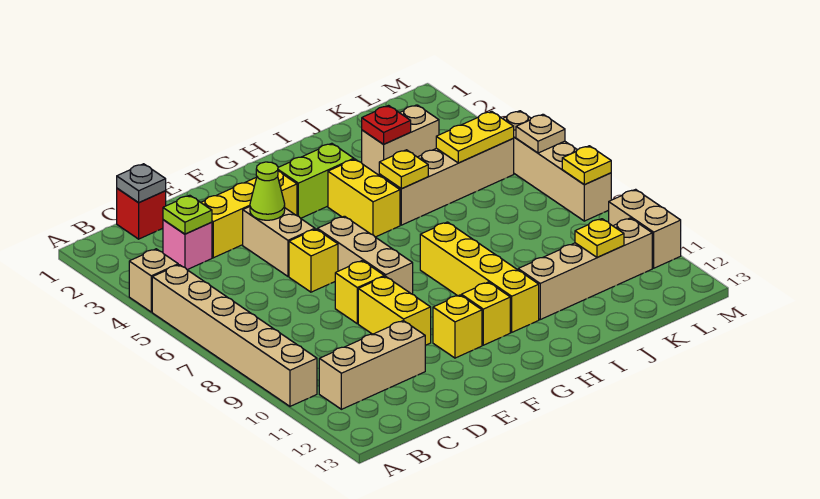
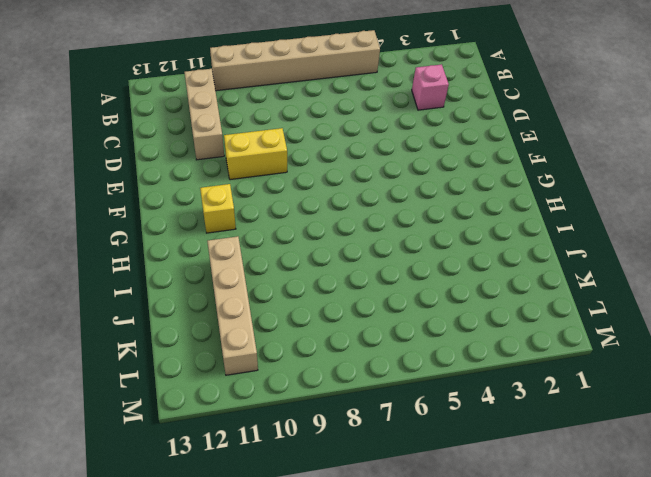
none -> tan 1x1 brick [129,249,178,312]
none -> red 1x1 brick [117,188,166,239]
none -> yellow 1x3 brick [201,171,297,258]
none -> tan 1x2 brick [243,207,315,276]

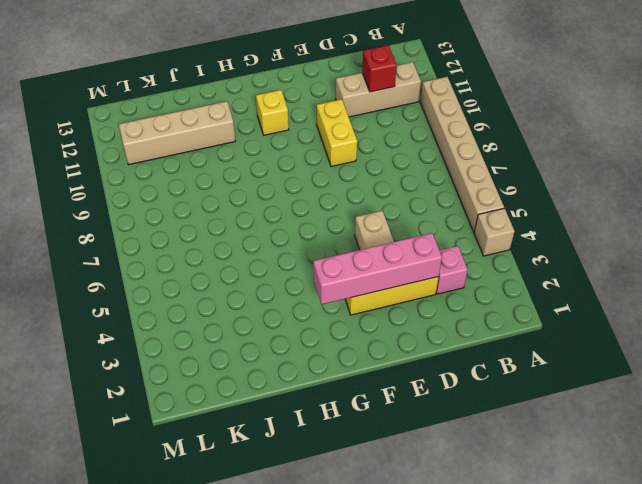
red 1x1 brick [362,45,397,92] -> red 1x1 brick moved to [117,188,166,239]
pink 1x4 brick [313,233,442,304] -> none
none -> yellow 1x1 brick [289,229,338,292]
none -> yellow 1x1 brick [335,261,384,324]
none -> tan 1x3 brick [317,216,413,294]
none -> yellow 1x1 brick [433,295,482,358]

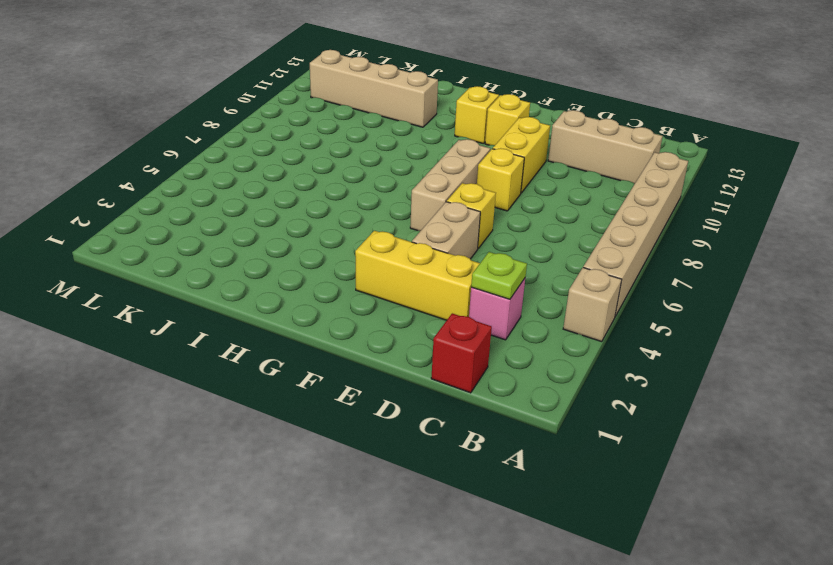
none -> lime 1x2 brick [278,143,354,218]
none -> yellow 1x2 brick [328,159,400,237]
none -> yellow 1x4 brick [420,222,539,332]
none -> tan 1x4 brick [379,139,514,225]

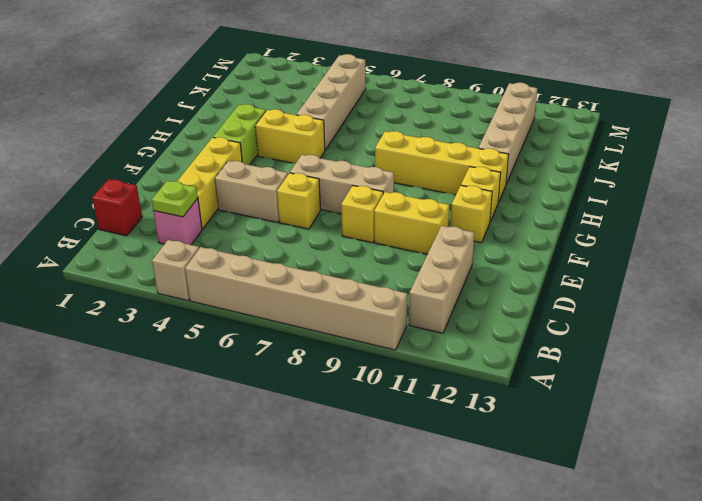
none -> tan 1x2 brick [362,105,439,175]
none -> tan 1x4 brick [503,111,611,221]
none -> tan 1x2 brick [609,189,681,268]
none -> grey 1x1 plate [117,164,166,203]

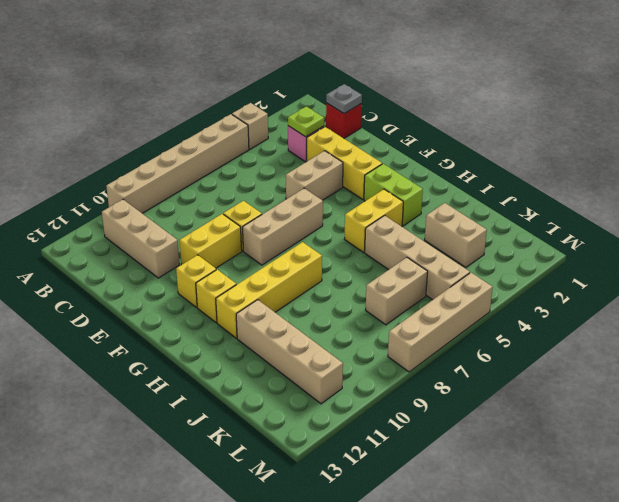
tan 1x2 brick [366,257,428,325] -> tan 1x2 brick moved to [609,189,681,268]
none -> yellow 1x1 brick [289,229,338,292]
none -> lime 1x1 cone [250,162,285,220]
none -> yellow 1x1 plate [379,150,428,189]
none -> red 1x1 plate [362,106,411,144]

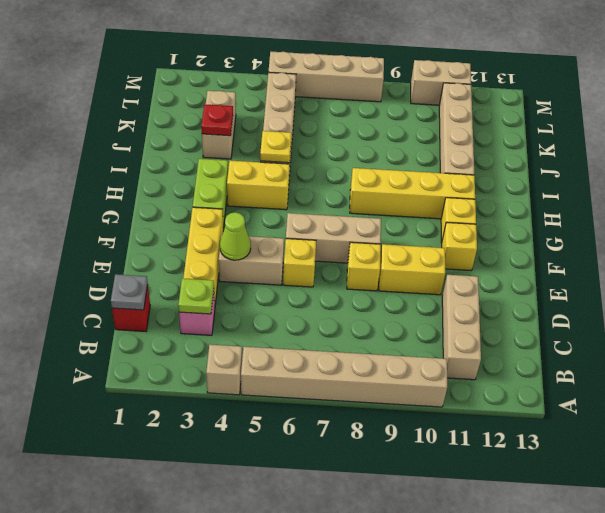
none -> yellow 1x2 plate [436,111,514,163]
none -> yellow 1x1 plate [575,219,624,257]
none -> tan 1x1 plate [516,114,565,153]
none -> yellow 1x1 plate [562,146,611,184]

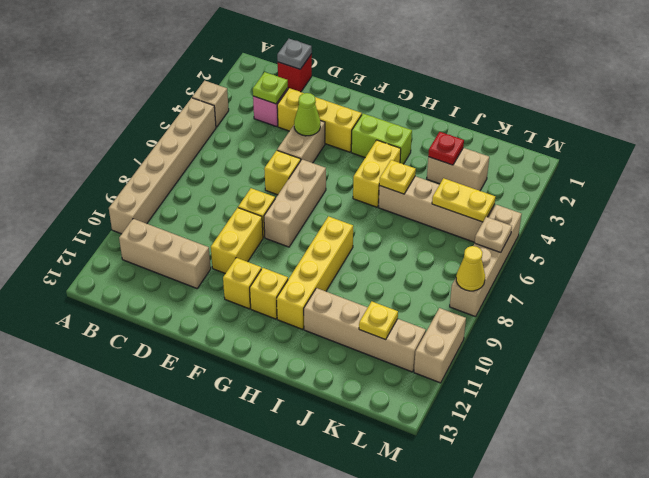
yellow 1x1 cone [456,246,485,291] -> yellow 1x1 plate [562,146,611,184]

